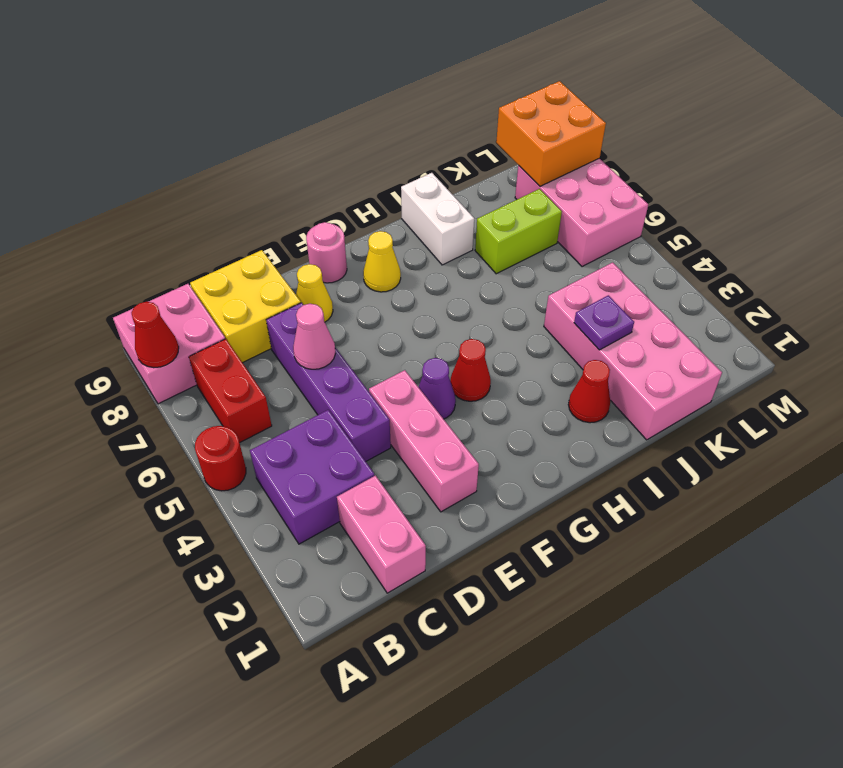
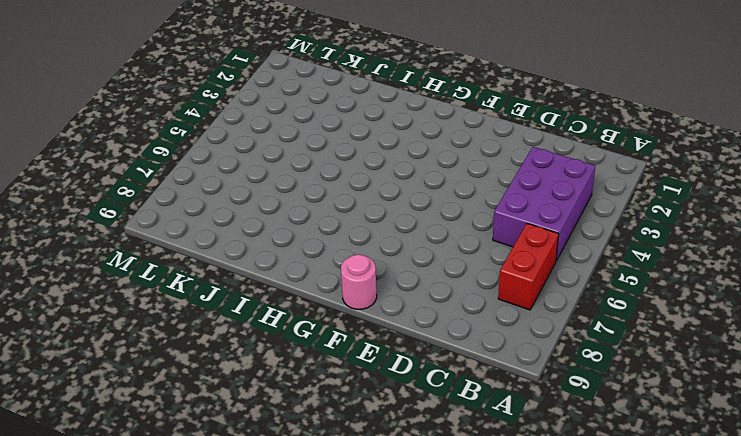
purple 2x3 brick [493,147,595,261] -> purple 2x2 brick [250,410,374,544]
none -> red 1x1 round brick [195,426,246,491]
none -> pink 2x2 brick [113,284,225,404]
none -> pink 1x2 brick [337,476,426,593]

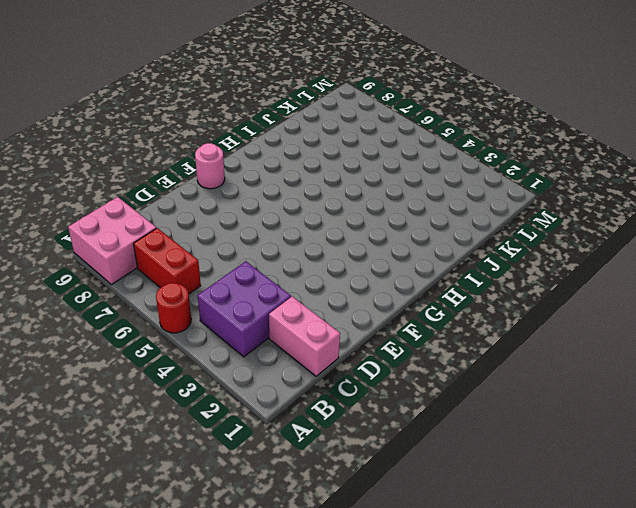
none -> yellow 2x2 brick [190,250,301,363]
none -> purple 1x4 brick [266,303,391,461]
none -> pink 1x3 brick [369,370,479,512]

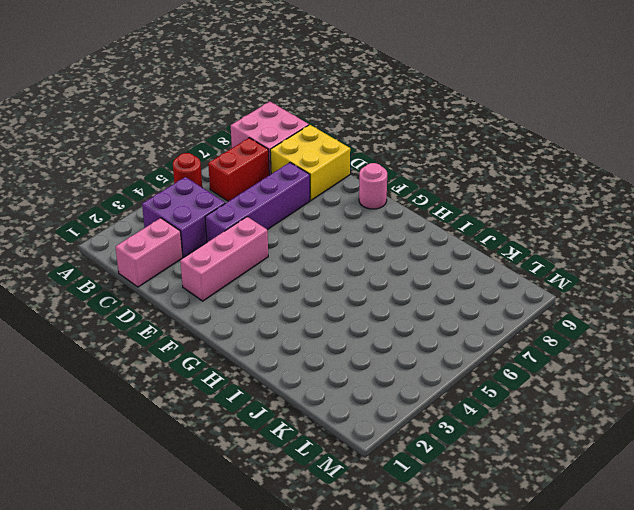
none -> yellow 1x1 cone [296,264,333,322]
none -> purple 1x1 cone [419,358,456,419]
none -> red 1x1 cone [450,339,491,401]

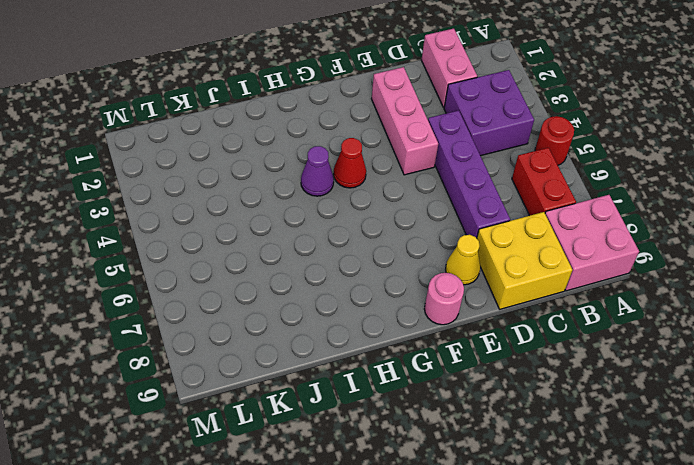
purple 1x1 cone [301,146,334,196] -> purple 1x1 cone moved to [419,358,456,419]
none -> yellow 1x1 cone [363,231,401,292]
none -> red 1x1 cone [568,360,610,423]
none -> white 1x2 brick [401,173,474,265]

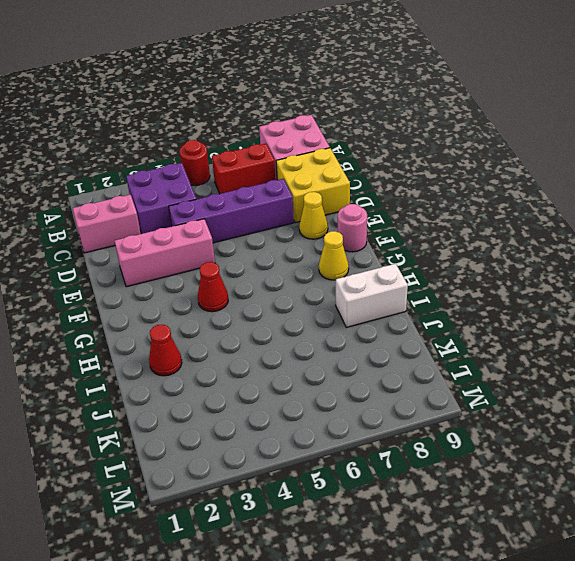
none -> purple 1x1 cone [419,358,456,419]
none -> pink 2x4 brick [544,262,722,440]
none -> lime 1x2 brick [475,189,562,274]

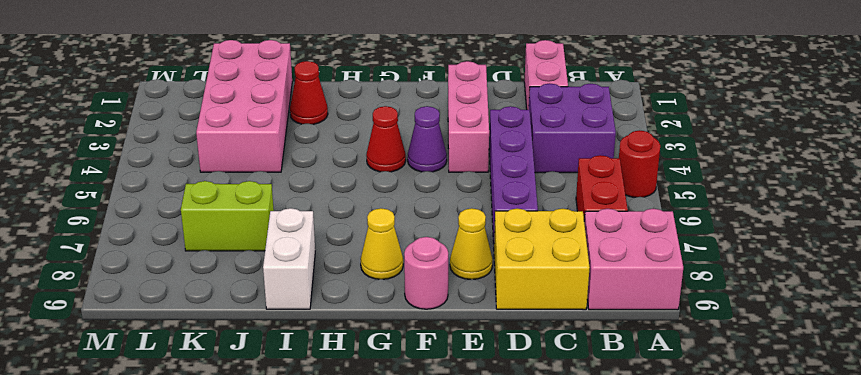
none -> pink 2x3 brick [515,158,648,267]
none -> red 1x1 cone [131,302,179,368]
none -> pink 1x1 cone [293,304,335,369]

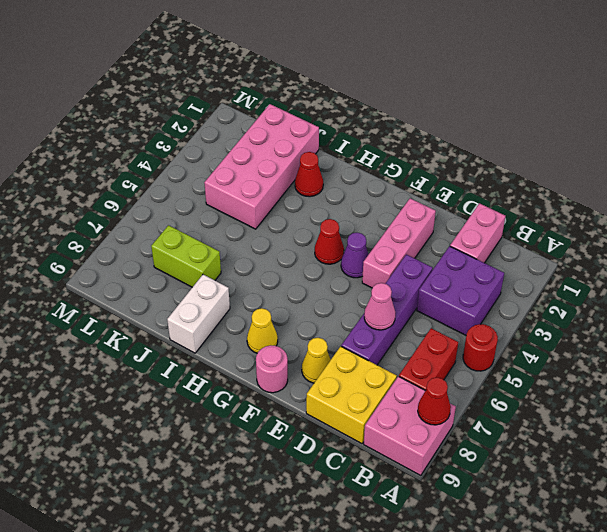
none -> pink 2x3 brick [515,158,648,267]
none -> purple 1x1 plate [574,295,634,350]
none -> orange 2x2 brick [496,81,606,186]

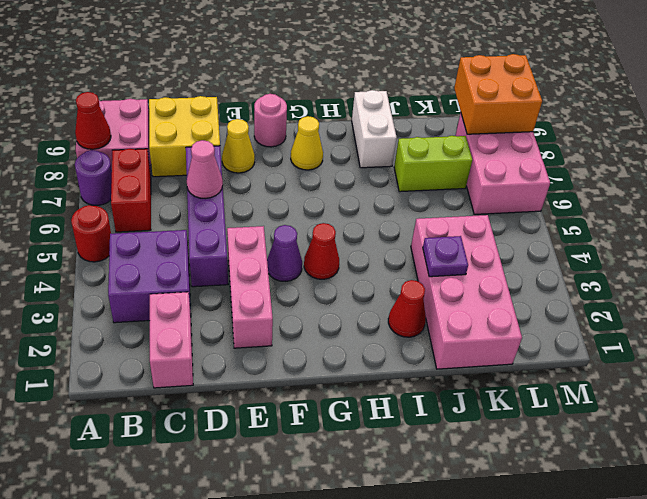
purple 1x1 round brick [75,150,112,206] -> none

